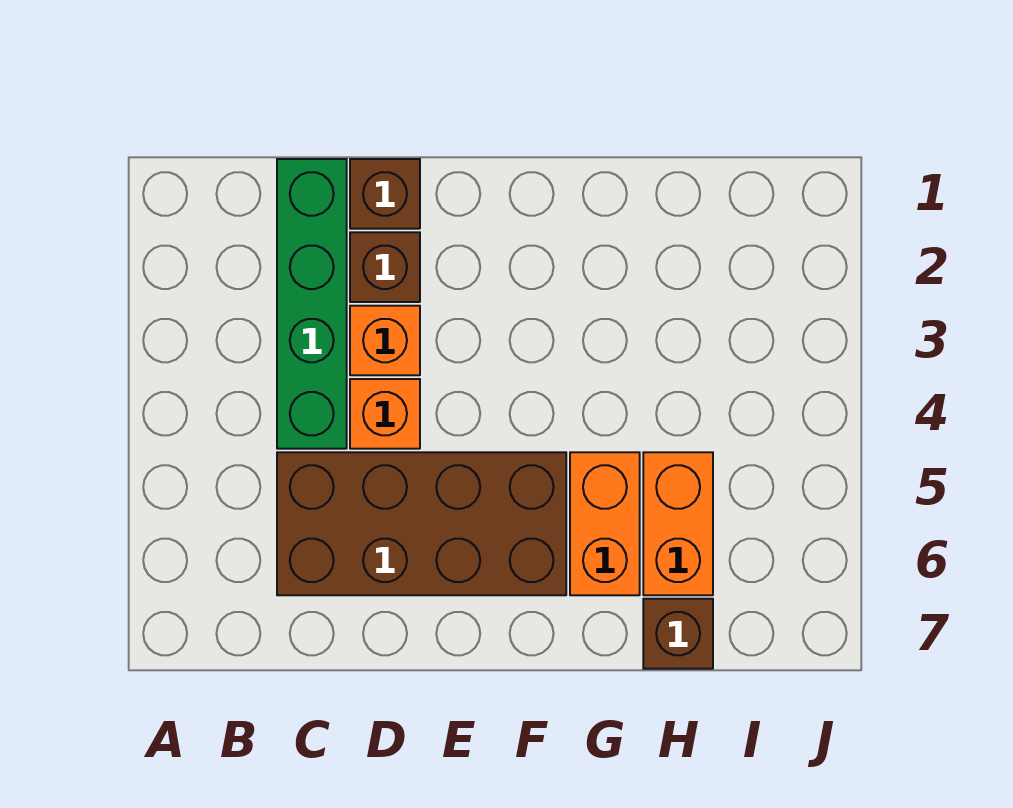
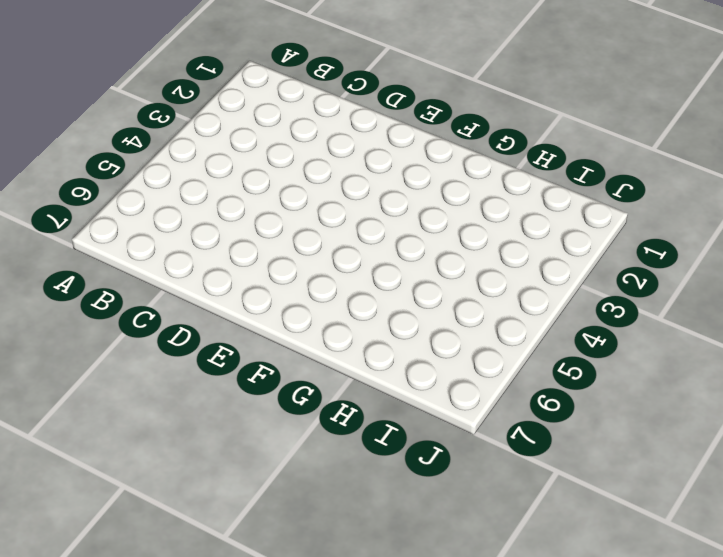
none -> green 1x4 brick [277,159,347,449]
none -> brown 2x4 brick [277,452,566,595]

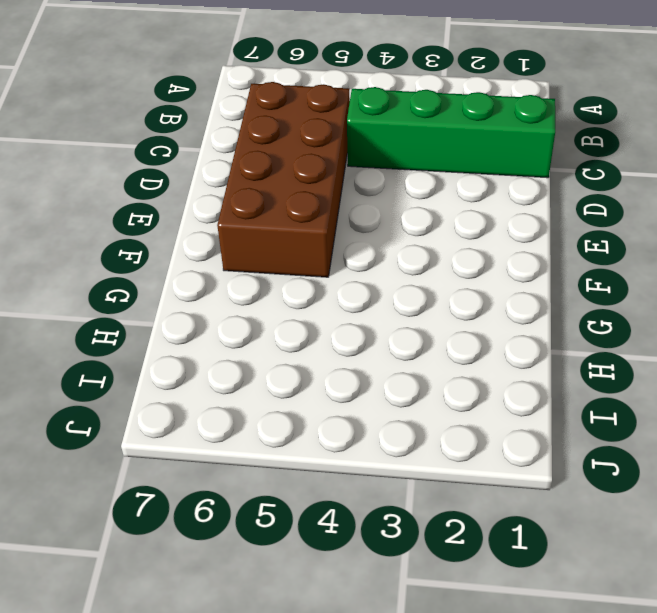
none -> brown 1x1 brick [350,159,420,229]
none -> brown 1x1 brick [350,232,420,302]

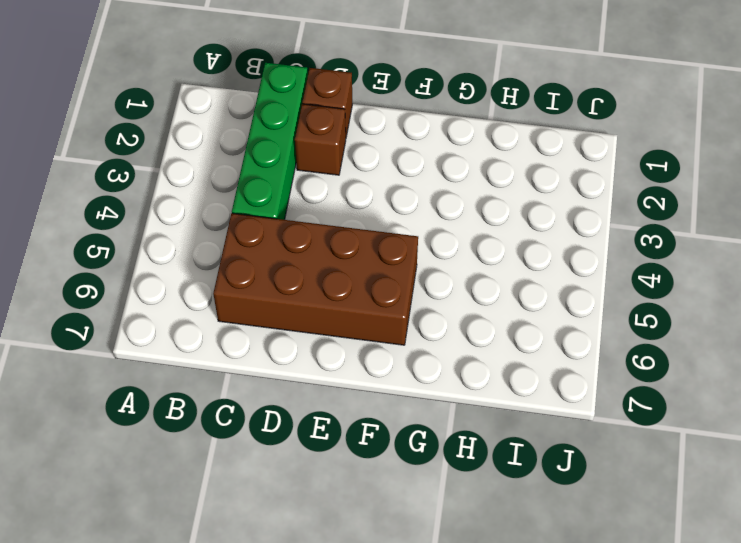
none -> orange 1x1 brick [350,306,420,375]
none -> orange 1x1 brick [350,379,420,449]

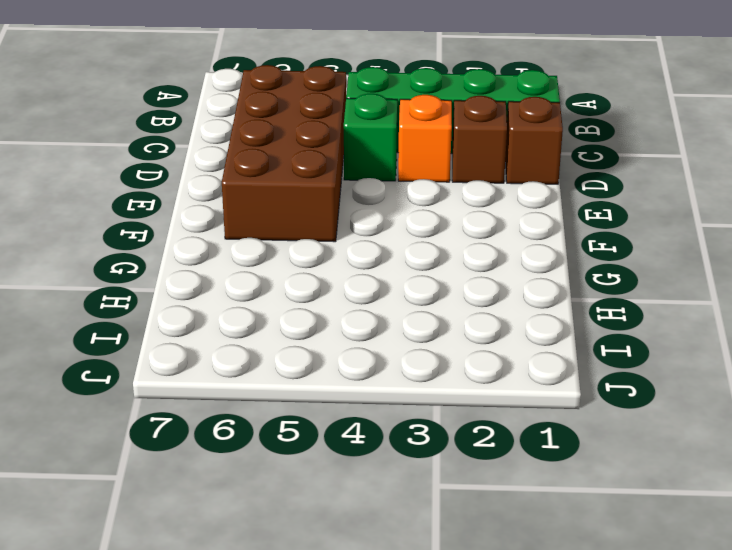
green 1x1 brick [344,94,397,181] -> orange 1x1 brick [350,379,420,449]
none -> orange 1x2 brick [570,452,640,595]
none -> orange 1x2 brick [643,452,713,595]

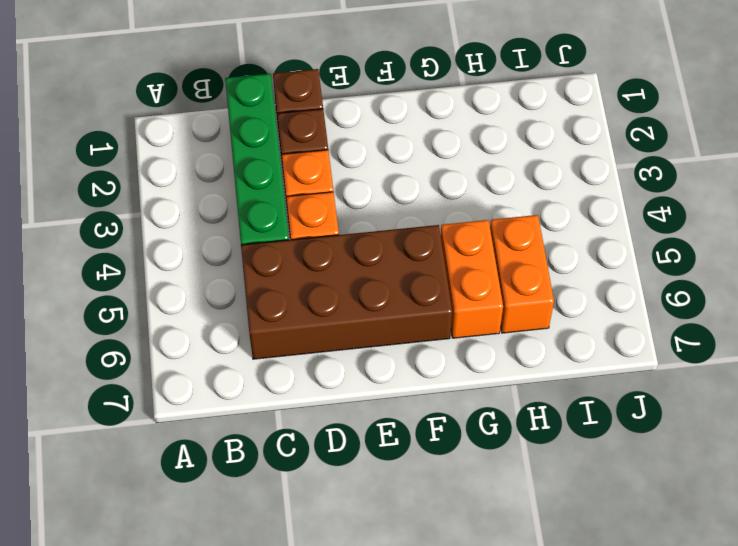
none -> brown 1x1 brick [643,599,713,669]

